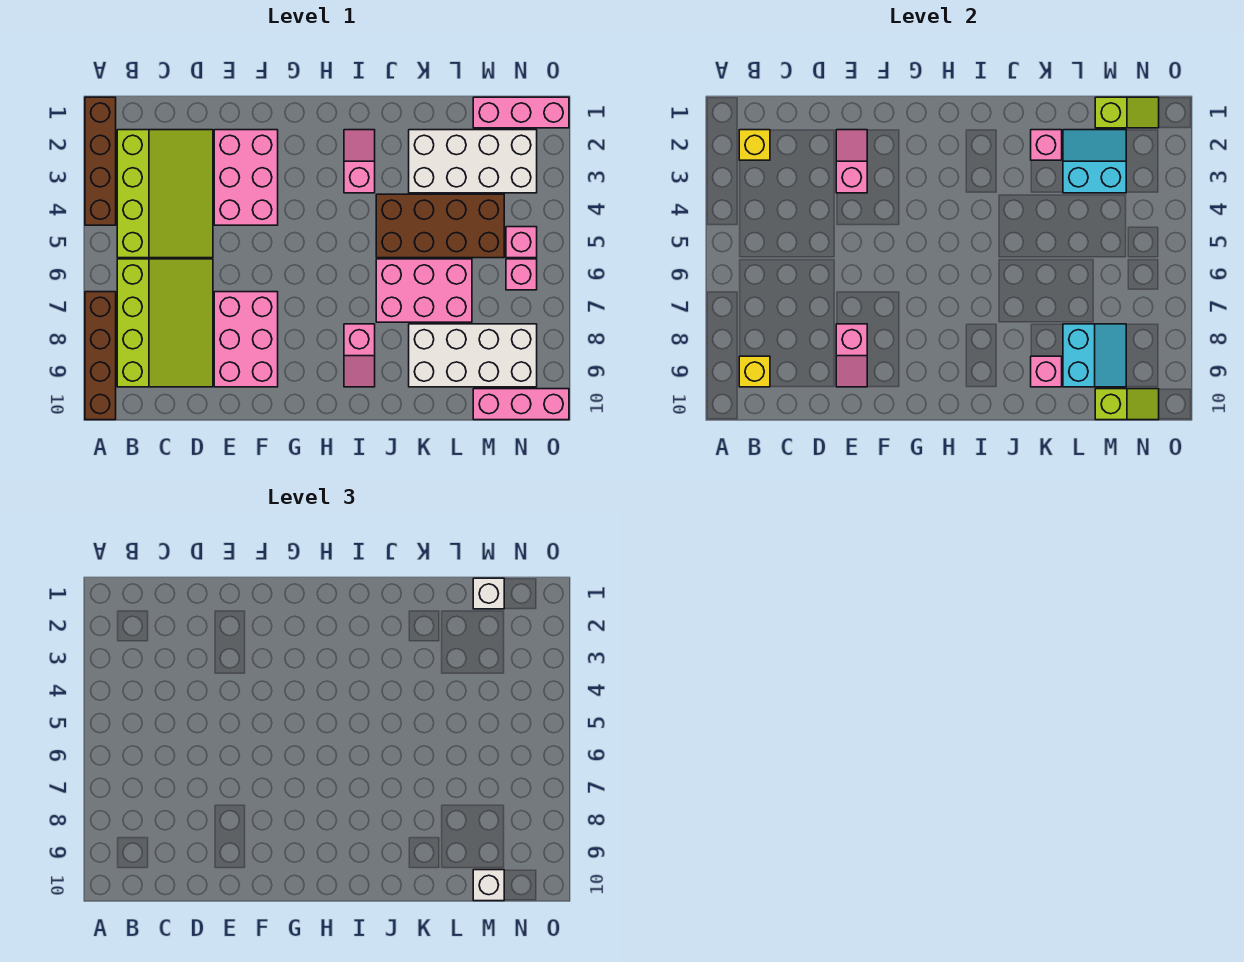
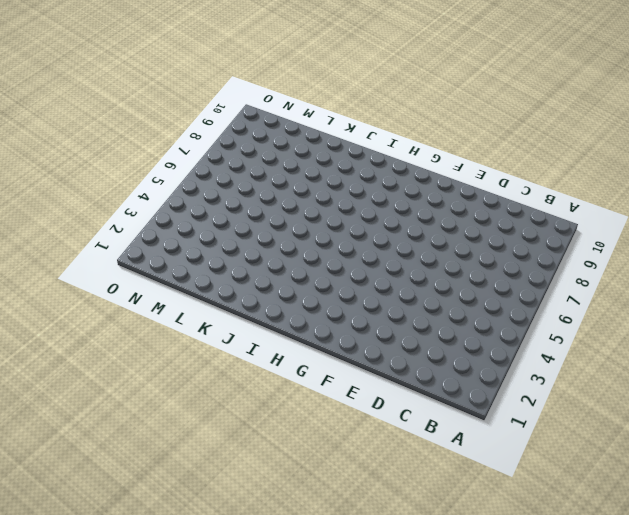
none -> brown 1x4 brick [85,97,116,225]
none -> brown 1x4 brick [85,292,116,420]
none -> lime 3x4 slope [117,130,213,258]

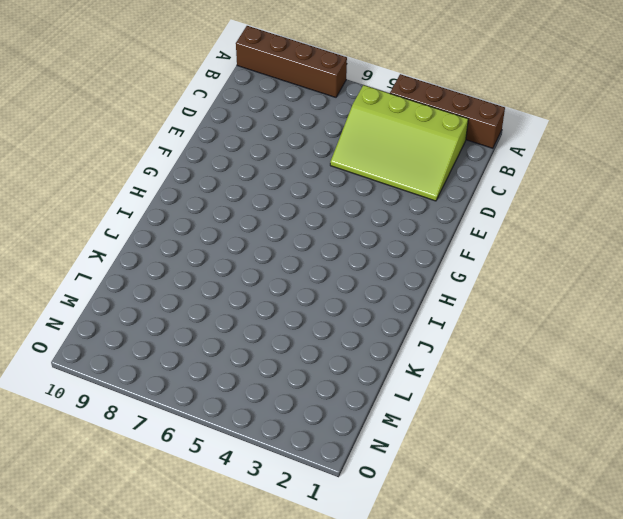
none -> lime 3x4 slope [117,259,213,387]
none -> pink 2x3 brick [214,130,278,225]
none -> pink 2x3 brick [214,292,278,387]

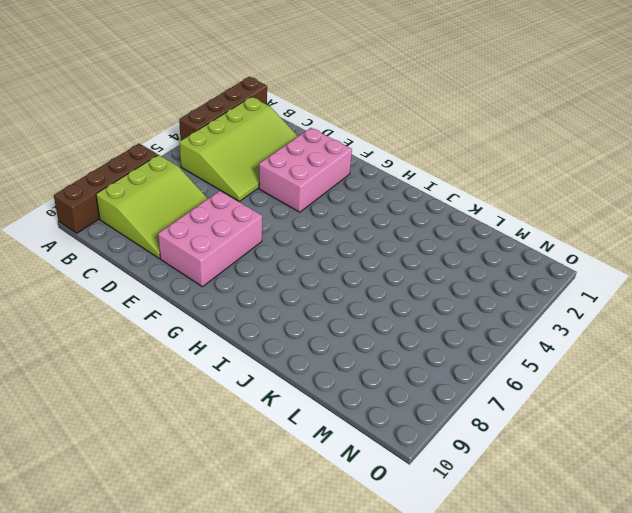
lime 3x3 slope [96,155,208,258] -> lime 3x4 slope [117,259,213,387]
none -> pink 1x2 slope [344,130,375,193]
none -> pink 1x2 slope [344,324,375,387]
none -> brown 2x4 brick [376,194,504,258]

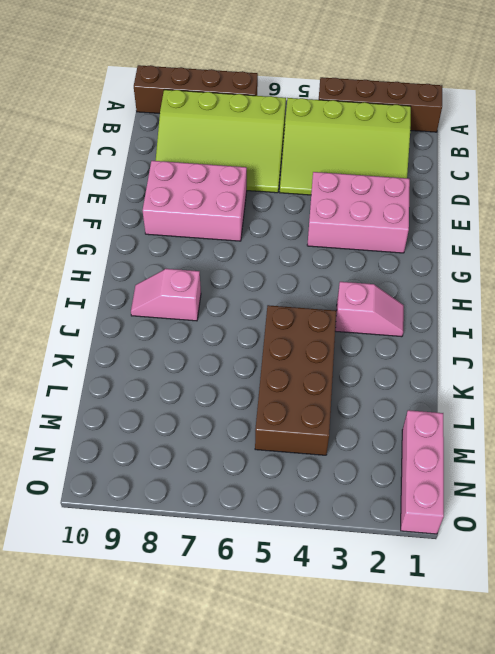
none -> pink 2x3 brick [376,259,472,322]
none -> white 2x4 brick [409,130,537,193]
none -> white 2x4 brick [409,324,537,387]

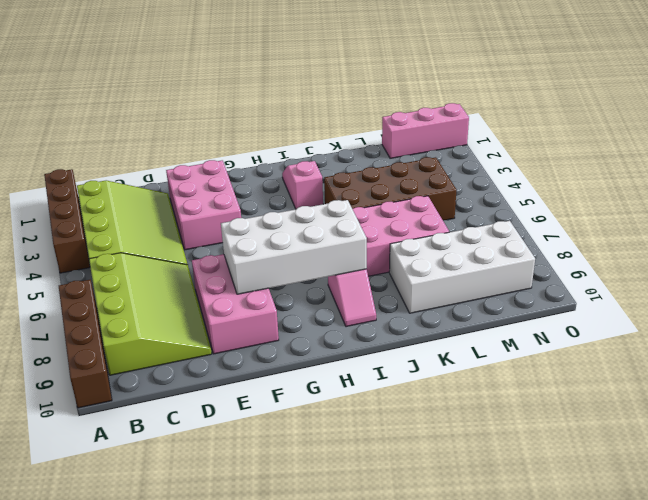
white 2x4 brick [221,200,367,294] -> white 2x4 brick moved to [409,130,537,193]
none -> pink 1x3 brick [473,389,569,420]
none -> pink 1x1 brick [506,227,537,258]
none -> pink 1x1 brick [506,259,537,290]

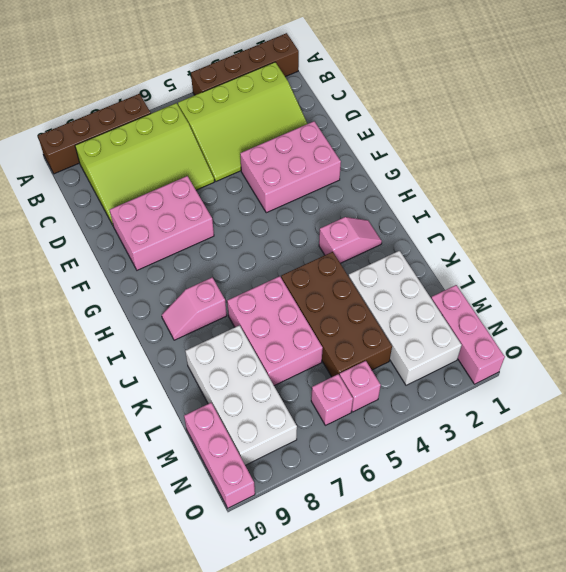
none -> yellow 1x1 brick [739,130,770,160]
none -> yellow 1x1 brick [739,356,770,387]
none -> pink 1x2 slope [836,130,867,193]

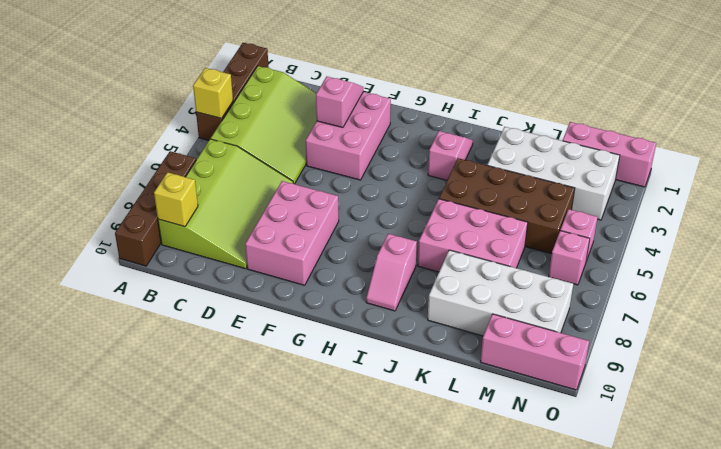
yellow 1x1 brick [193,68,233,118] -> yellow 1x1 brick moved to [739,130,770,160]
none -> pink 1x2 slope [836,324,867,387]
none -> pink 1x1 brick [1031,130,1062,160]
none -> pink 1x1 brick [1031,356,1062,387]

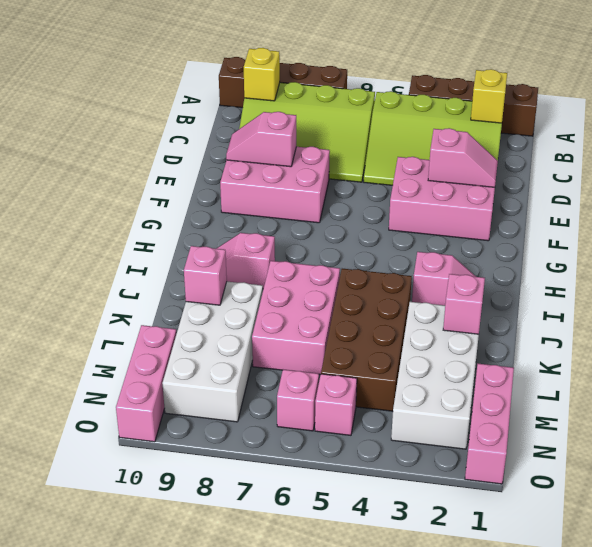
none -> cyan 2x2 slope [1063,130,1126,193]
none -> cyan 2x2 slope [1063,324,1126,387]
none -> lime 1x2 slope [1095,97,1159,128]

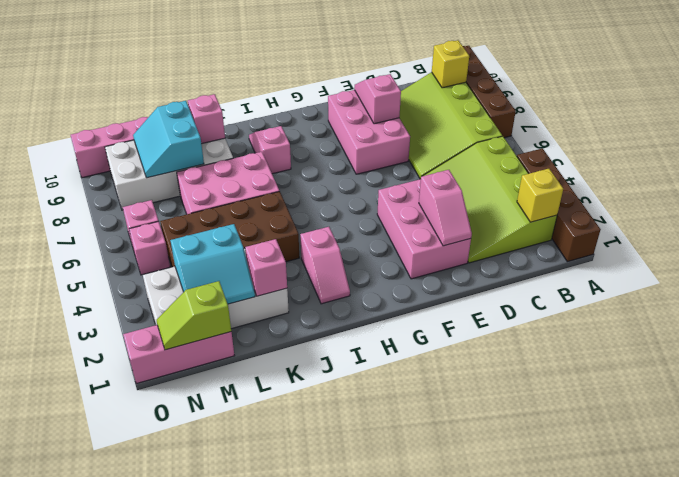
none -> lime 1x2 slope [1095,389,1159,420]
none -> white 1x1 brick [473,578,504,609]
none -> white 1x1 brick [473,870,504,901]

